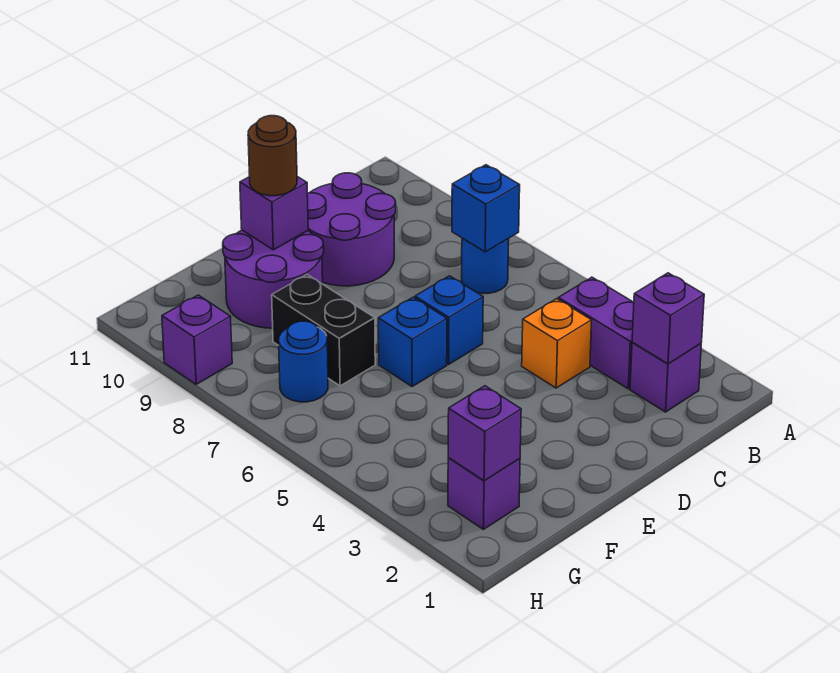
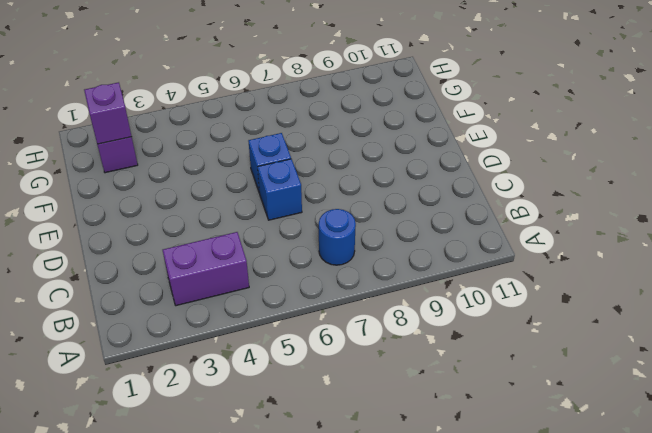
none -> purple 1x1 brick [630,343,701,412]
none -> orange 1x1 brick [522,299,592,388]
none -> purple 2x2 round brick [307,173,396,286]

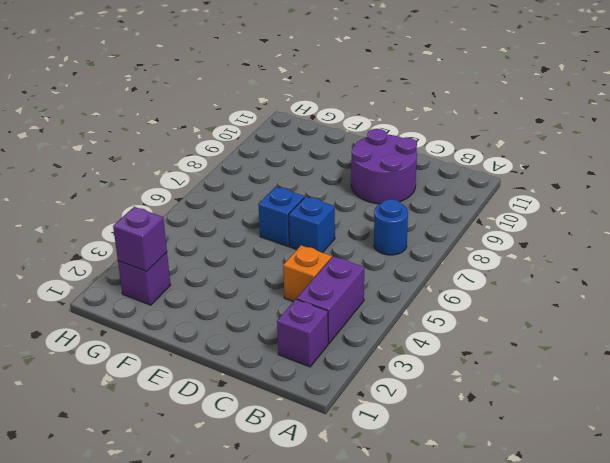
none -> purple 2x2 round brick [223,230,324,328]
none -> black 1x2 brick [272,275,375,386]
none -> blue 1x1 round brick [279,321,328,402]

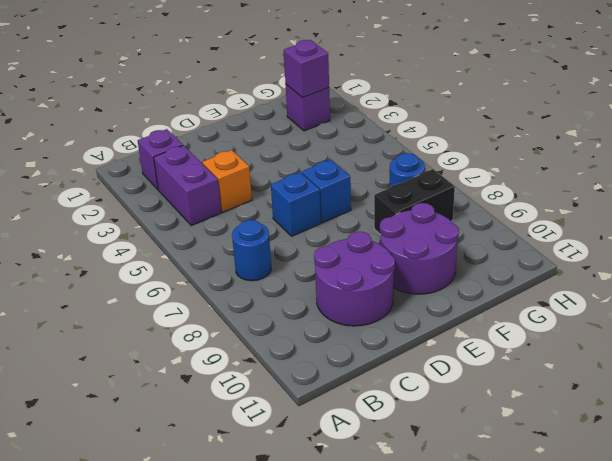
black 1x2 brick [374,169,455,235] -> black 1x2 brick turned to [272,275,375,386]
none -> purple 1x1 brick [162,295,232,384]
none -> purple 1x1 brick [632,273,704,364]
none -> blue 1x1 brick [452,165,520,252]

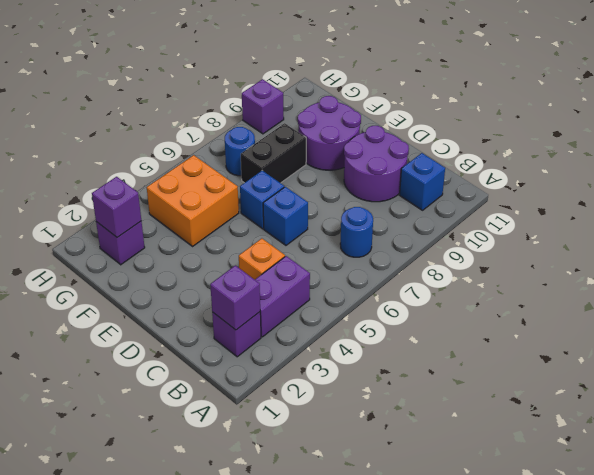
blue 1x1 brick [400,153,445,210] -> blue 1x1 brick moved to [452,165,520,252]
orange 2x2 brick [147,155,239,246] -> none
none -> purple 1x1 brick [240,177,308,250]
none -> brown 1x1 round brick [248,116,297,196]

